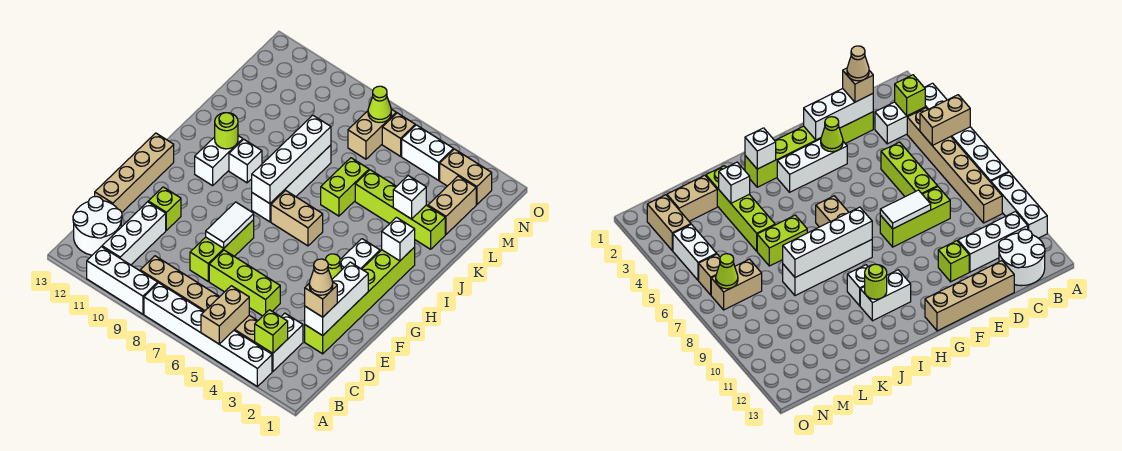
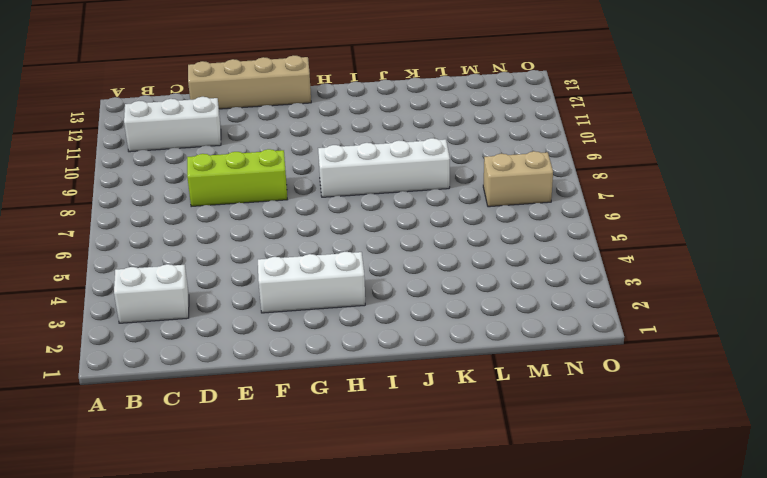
none -> white 1x6 brick [144,283,272,386]
none -> white 1x3 brick [87,247,158,314]
none -> tan 1x6 brick [140,256,258,343]
none -> white 2x2 round brick [73,196,122,255]

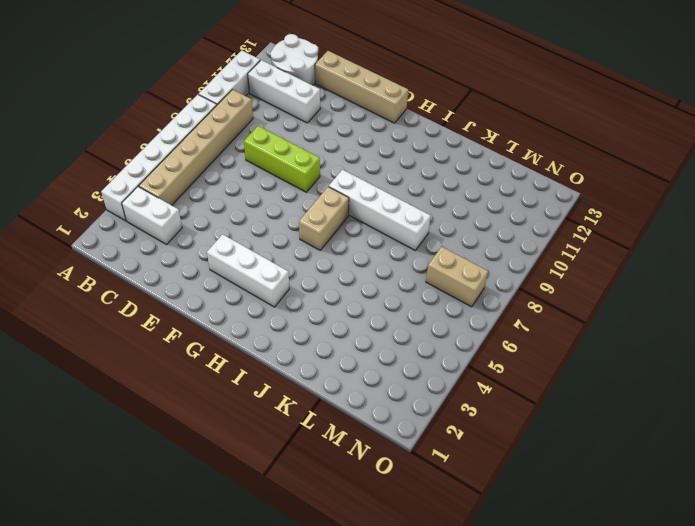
none -> lime 1x6 brick [305,247,415,354]
none -> lime 1x3 brick [209,250,280,316]
none -> lime 1x1 brick [148,187,181,230]
none -> white 1x2 brick [195,136,243,186]

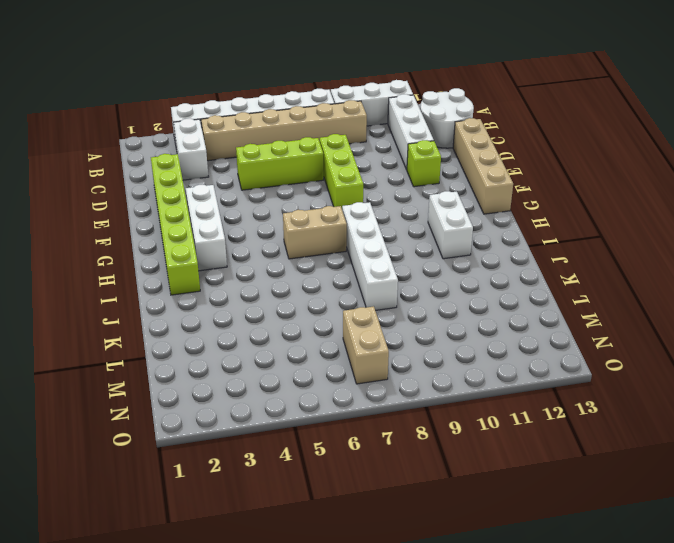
none -> white 1x1 brick [229,139,262,183]
none -> lime 1x2 brick [321,158,369,216]
none -> lime 1x4 brick [355,170,445,249]
none -> tan 1x2 brick [428,176,476,234]

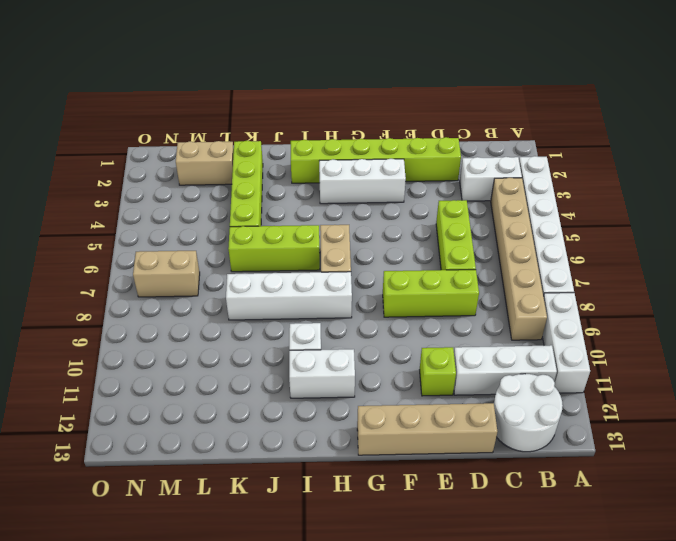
lime 1x3 brick [228,225,320,272] -> lime 1x2 brick [321,158,369,216]
none -> tan 1x2 brick [440,149,492,205]
none -> white 1x2 brick [402,125,453,180]
none -> tan 1x1 brick [382,113,415,156]
none -> tan 1x2 brick [201,286,249,344]

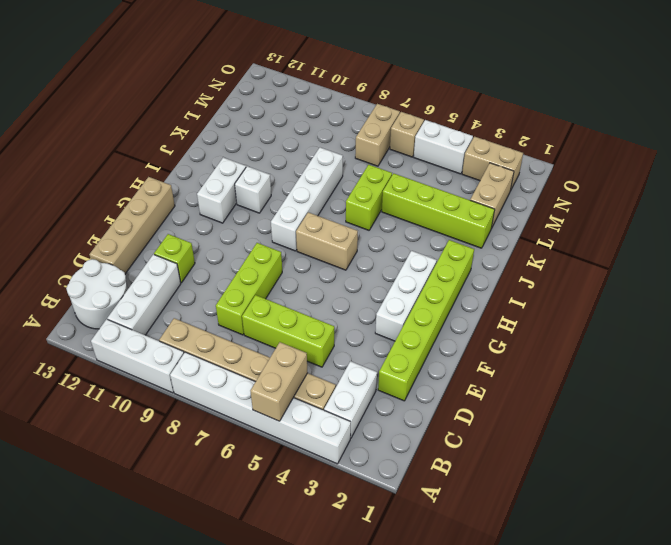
none -> lime 1x1 brick [255,310,288,353]
none -> white 1x3 brick [305,262,368,336]
none -> white 1x2 tile [206,202,254,248]
none -> lime 1x1 cone [326,254,342,279]

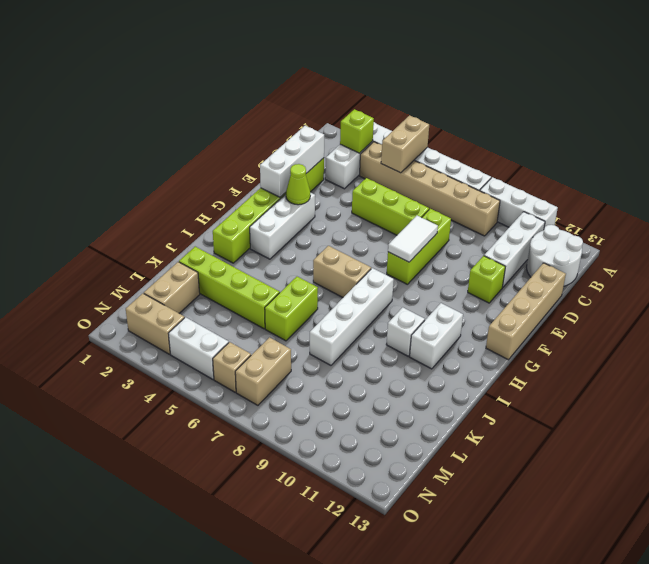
none -> white 1x4 brick [252,115,331,204]
none -> white 1x1 brick [382,217,415,261]
none -> lime 1x1 round brick [215,113,238,149]
none -> white 1x1 brick [393,176,426,219]

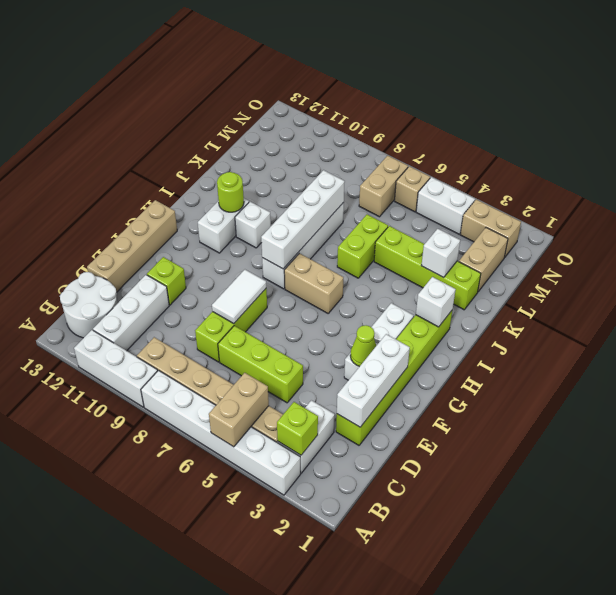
none -> lime 1x1 cone [368,86,391,122]
none -> tan 1x1 brick [305,282,337,317]
none -> tan 1x1 cone [309,259,333,295]

